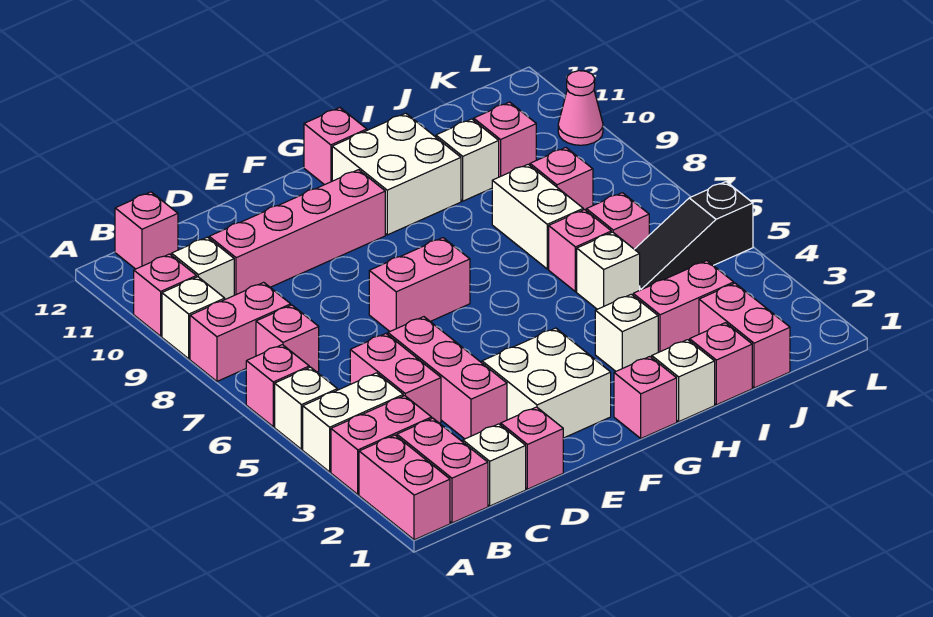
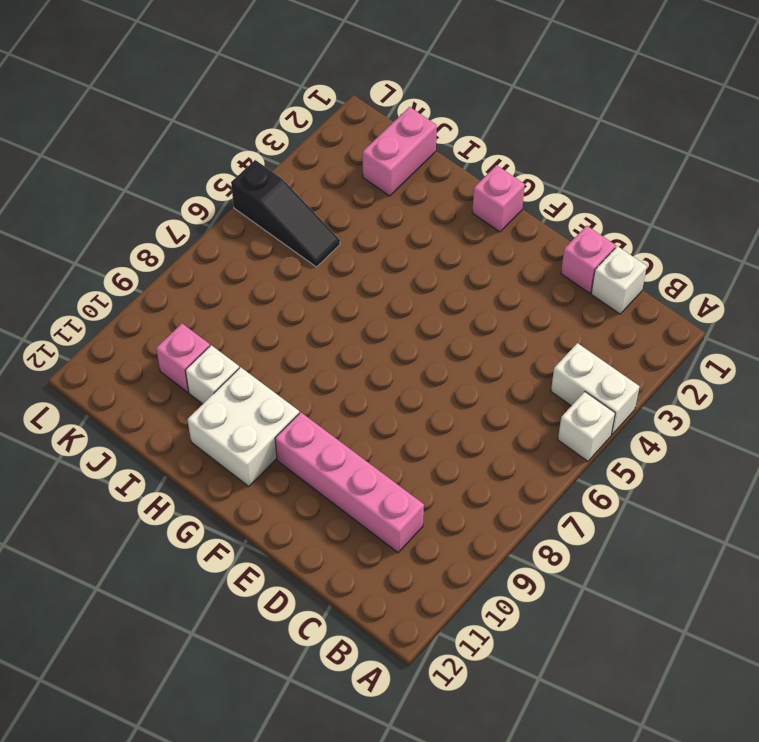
none -> pink 1x2 brick [359,435,450,540]
none -> pink 1x2 brick [331,396,432,494]
none -> pink 1x1 brick [246,345,309,427]
none -> pink 1x2 brick [190,282,291,381]

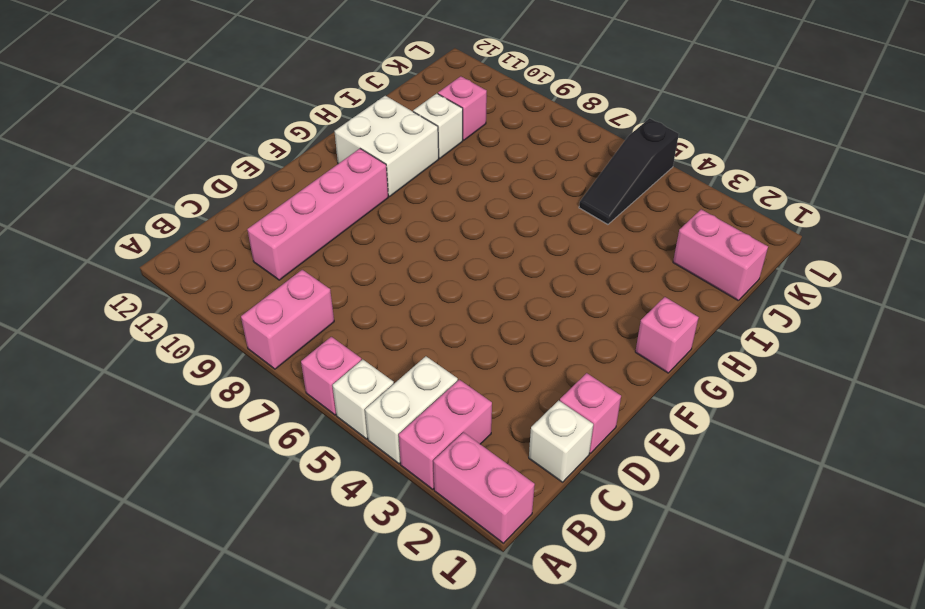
none -> white 1x1 brick [162,277,225,359]
none -> pink 1x1 brick [134,254,197,336]
none -> pink 1x2 brick [397,418,488,523]
none -> pink 1x1 brick [256,305,319,372]

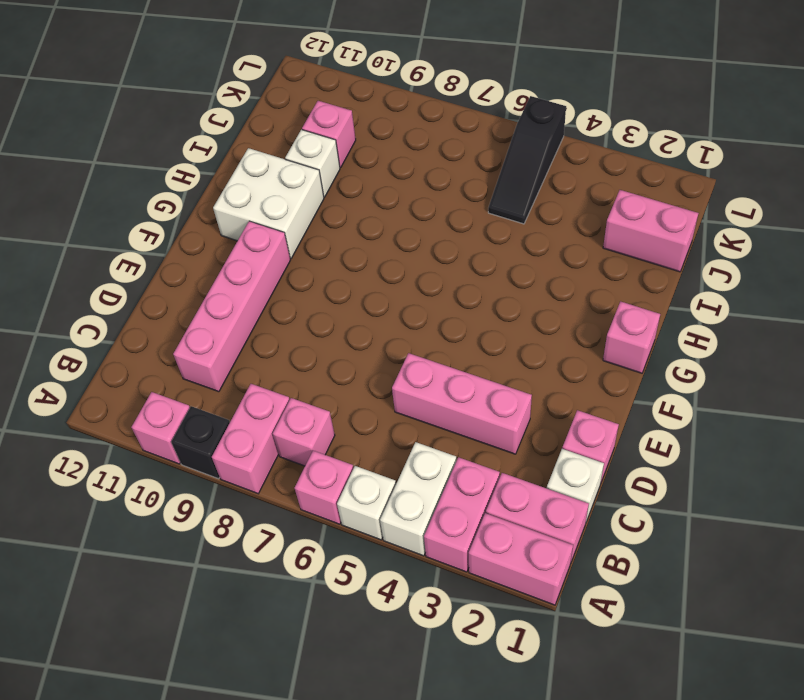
black 1x1 brick [171,406,230,479] -> white 1x1 brick [162,277,225,359]
none -> white 1x1 brick [172,237,234,299]
none -> pink 1x1 brick [115,192,178,269]
none -> pink 1x2 brick [350,334,441,423]
none -> white 2x2 brick [482,328,611,438]

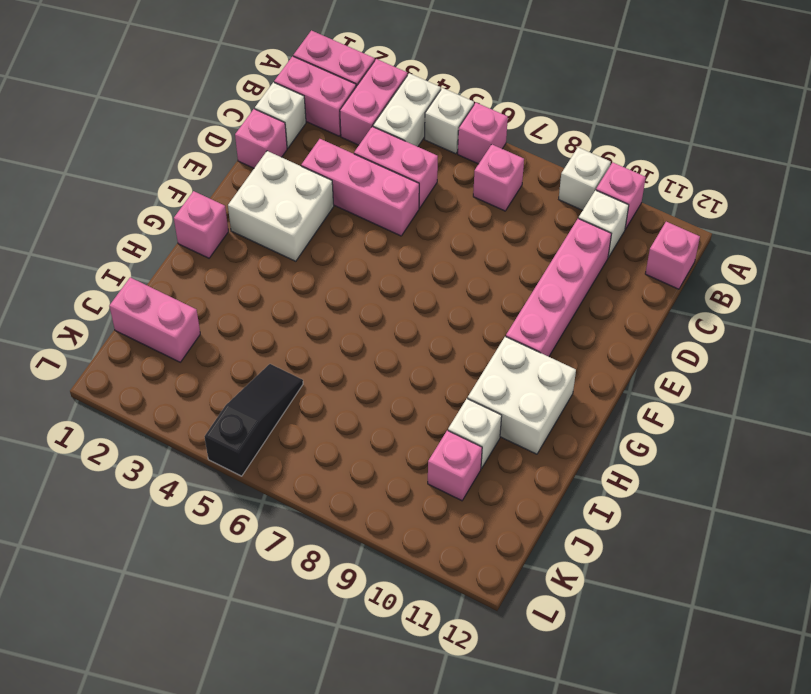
none -> pink 1x2 brick [190,282,291,381]
none -> pink 1x2 brick [369,238,470,331]
none -> pink 1x1 brick [304,108,367,185]
none -> white 1x1 brick [652,340,715,422]

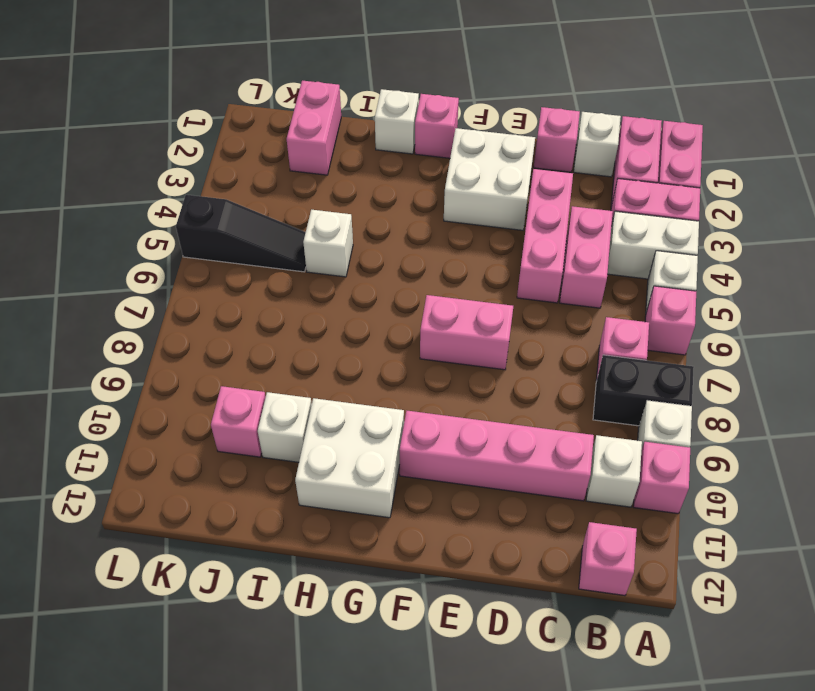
black 1x2 brick [593,355,694,426] -> pink 1x2 brick [190,282,291,381]
none -> pink 1x1 brick [304,108,367,185]
none -> white 1x1 brick [595,294,658,371]
none -> pink 1x1 brick [690,323,752,405]
none -> pink 1x2 brick [633,261,734,352]

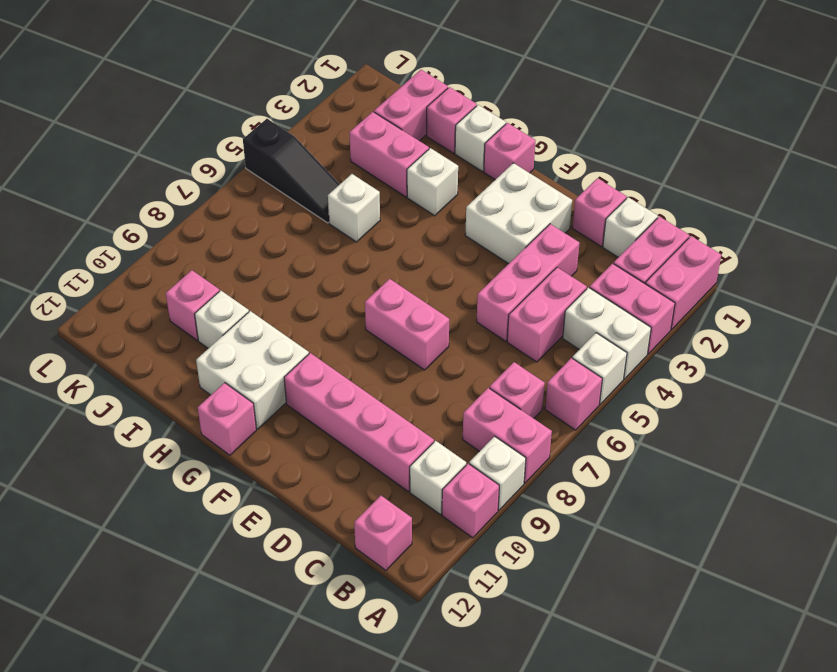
none -> pink 1x1 brick [549,210,611,292]
none -> white 1x2 brick [492,164,583,269]
none -> pink 1x1 brick [586,193,649,249]
none -> pink 1x1 brick [530,148,593,210]

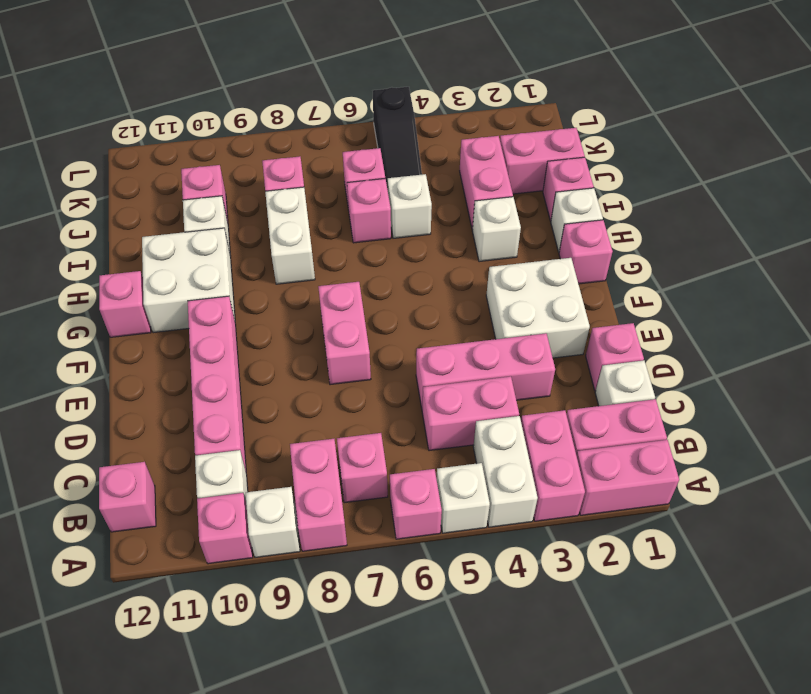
white 1x2 brick [265,187,315,284] -> white 1x2 brick turned to [492,164,583,269]
none -> pink 1x1 cone [558,71,603,145]

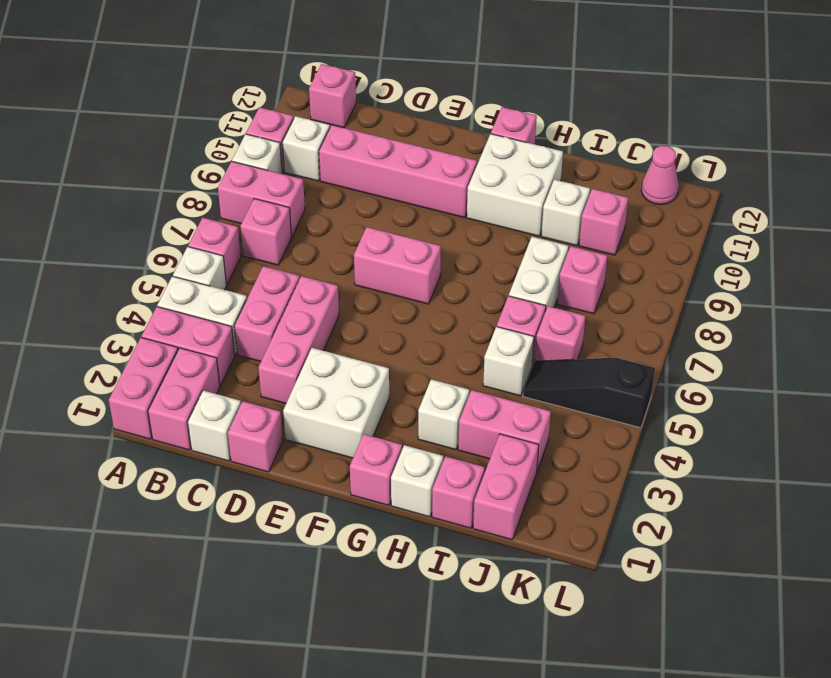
pink 1x1 cone [641,146,679,205] -> pink 1x1 cone moved to [558,71,603,145]

